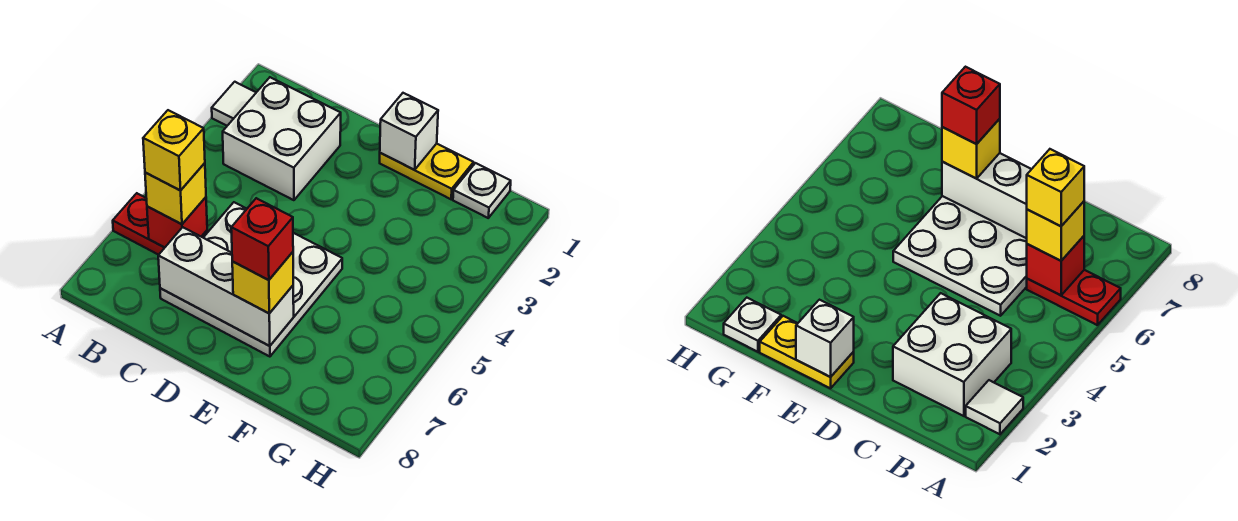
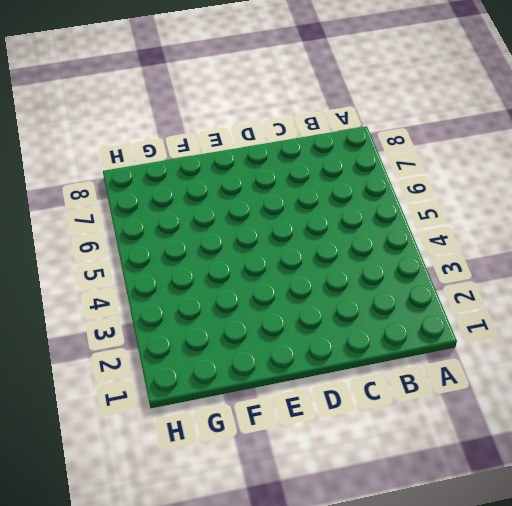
none -> white 1x1 tile [212,82,256,126]
none -> red 1x2 plate [113,193,207,255]
none -> white 2x2 brick [223,77,341,200]

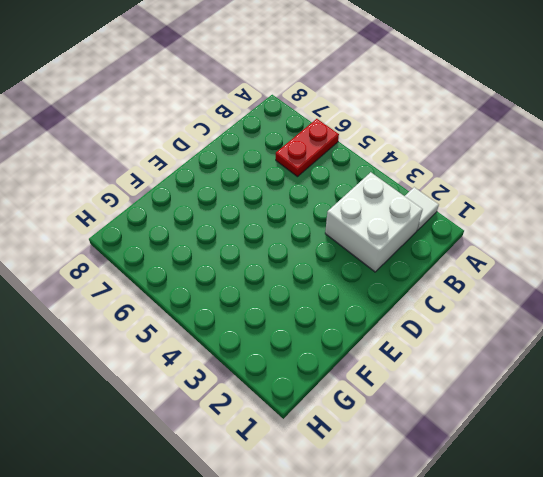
none -> white 3x3 plate [160,202,342,357]
none -> yellow 1x2 plate [380,144,474,199]
none -> white 1x1 plate [453,163,511,218]

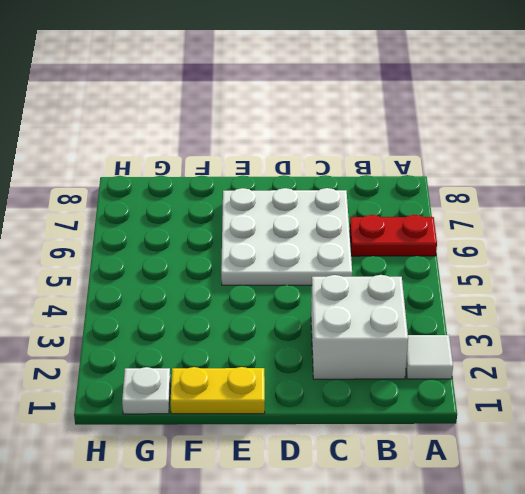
none -> red 1x1 brick [147,197,207,248]
none -> white 1x3 brick [158,227,294,346]
none -> white 1x1 brick [380,93,438,170]

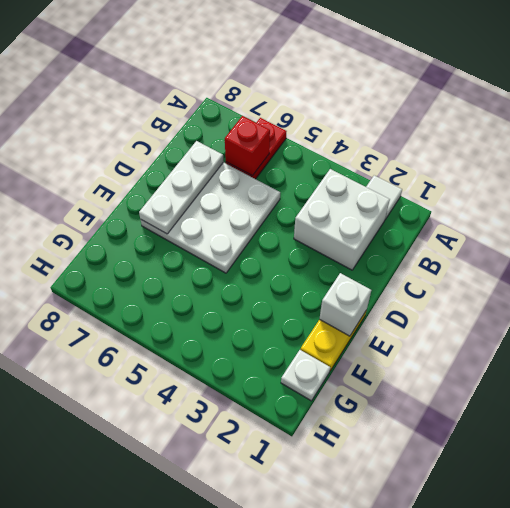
white 1x3 plate [139,141,224,234] -> white 1x3 brick [158,227,294,346]
none -> yellow 1x1 brick [145,163,206,224]
none -> yellow 1x1 brick [232,252,293,313]
none -> yellow 1x1 brick [143,110,205,191]

